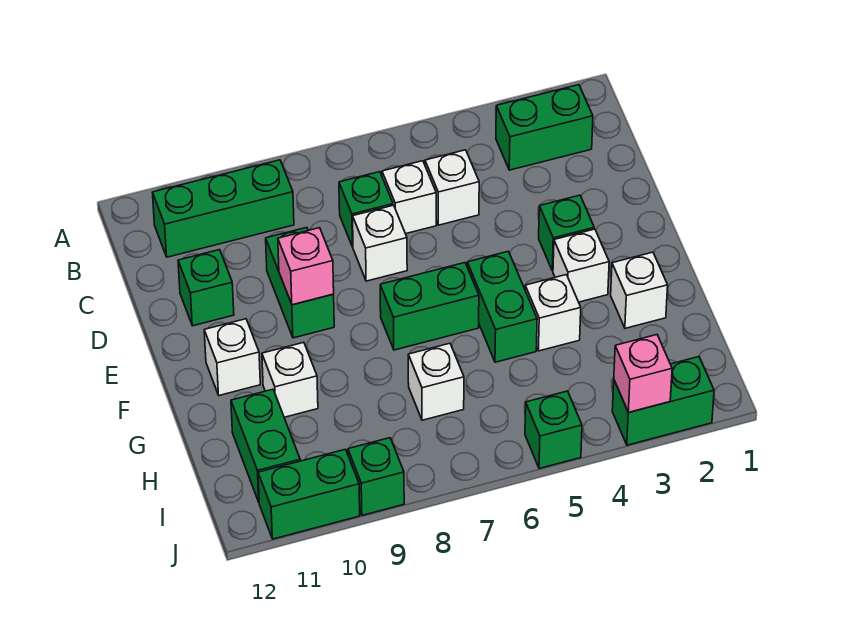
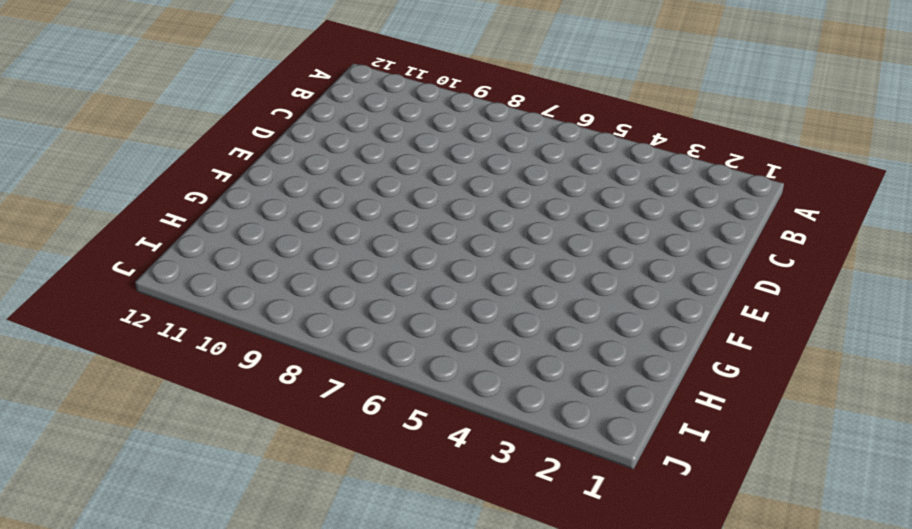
none -> green 1x2 brick [496,85,593,170]
none -> green 1x3 brick [152,160,294,257]
none -> white 1x1 brick [425,150,479,225]

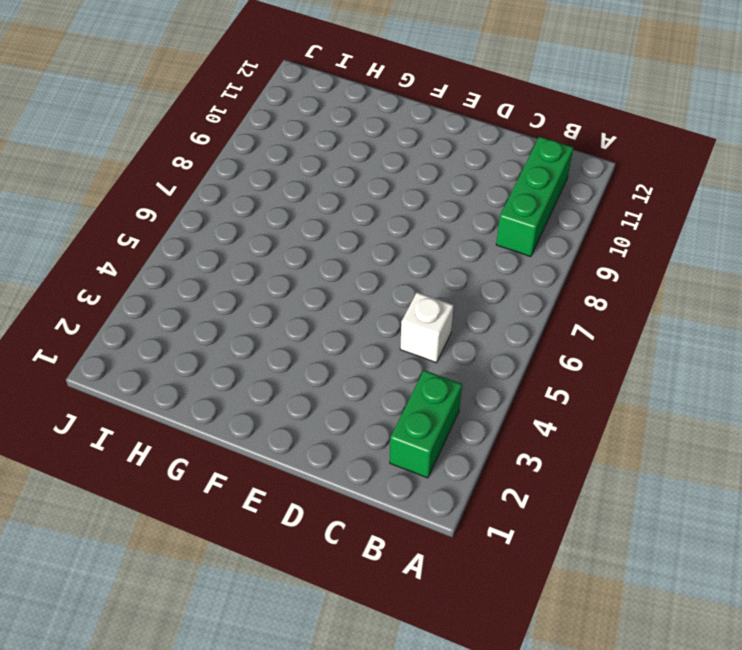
none -> white 1x1 brick [382,161,436,234]
none -> green 1x1 brick [339,172,393,247]
none -> white 1x1 brick [353,205,407,281]

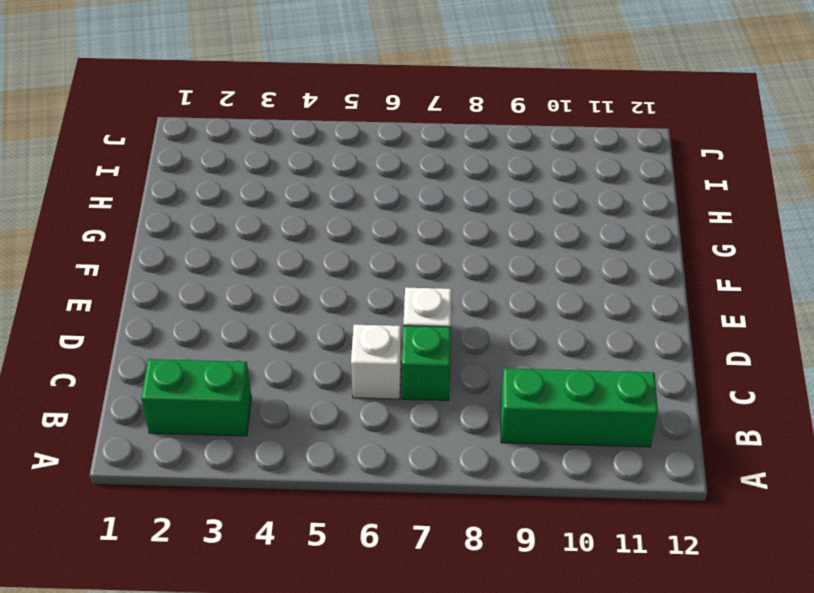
none -> white 1x1 brick [425,150,479,225]
none -> green 1x2 brick [266,227,334,338]
none -> green 1x1 brick [178,250,234,326]

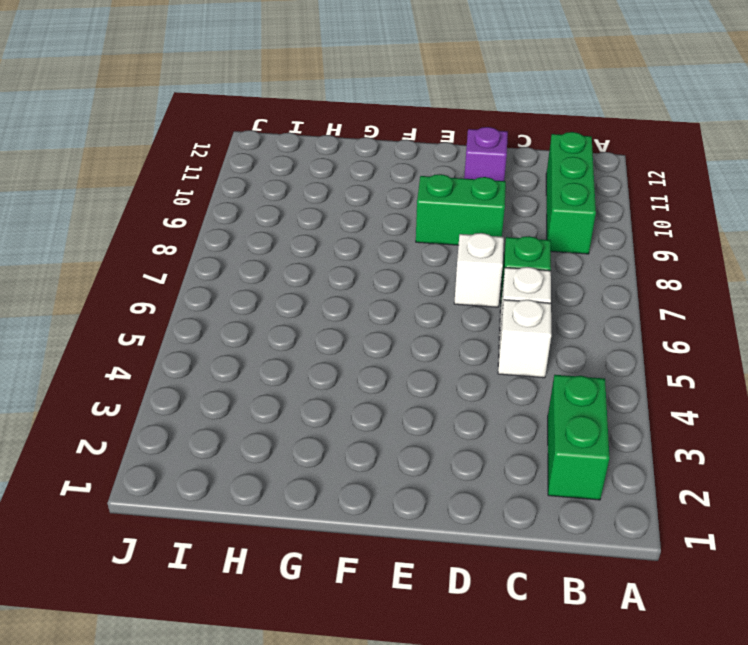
purple 1x1 brick [464,127,508,181] -> green 1x1 brick [178,250,234,326]
none -> green 1x1 brick [539,195,594,271]
none -> white 1x1 brick [553,229,609,302]
none -> green 1x2 brick [467,251,537,362]

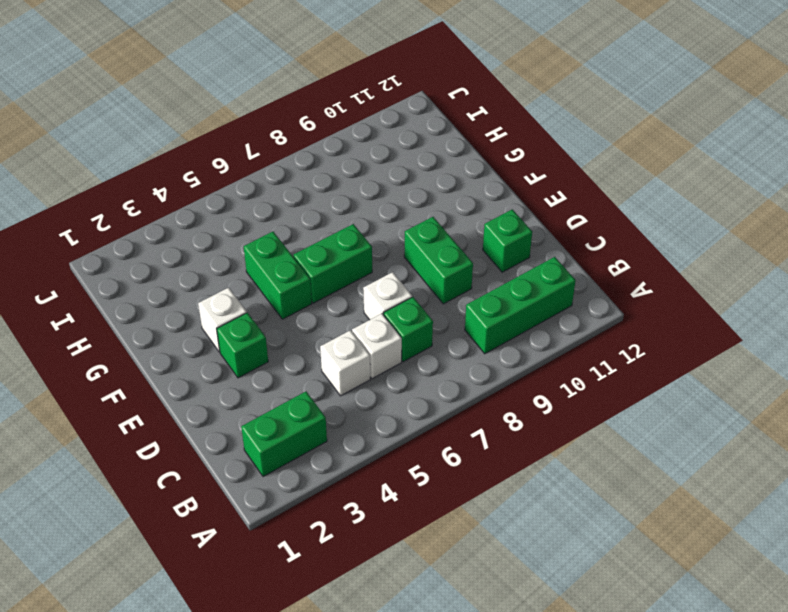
none -> white 1x1 brick [204,319,260,395]
none -> white 1x1 brick [611,252,668,328]
none -> white 1x1 brick [525,275,581,351]

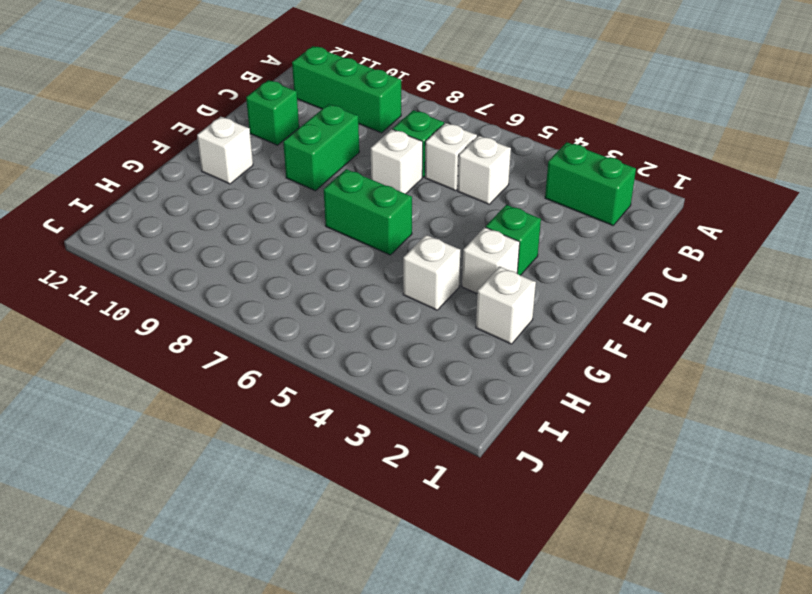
none -> green 1x2 brick [467,251,537,362]
none -> white 1x1 brick [262,342,318,417]
none -> white 1x1 brick [408,343,464,420]

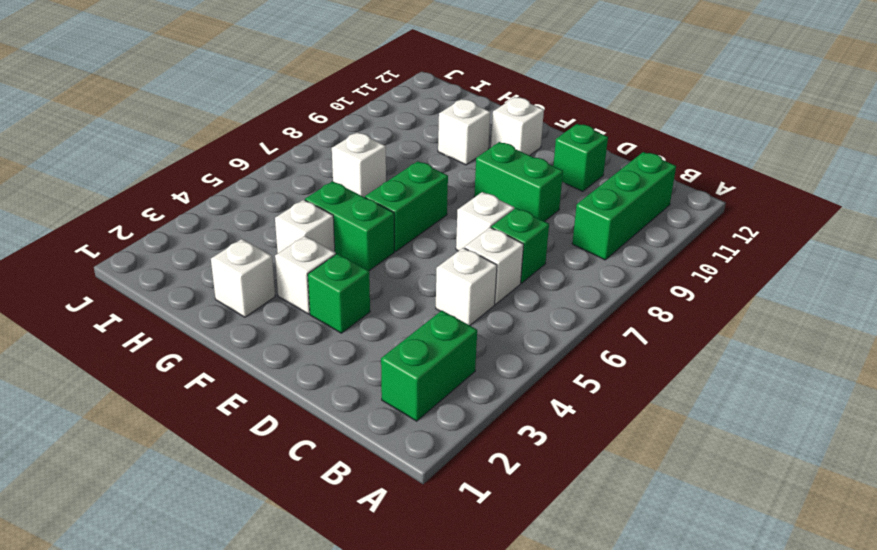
none -> green 1x2 brick [231,389,300,502]
none -> green 1x2 brick [612,357,714,445]
none -> green 1x1 brick [525,391,582,469]

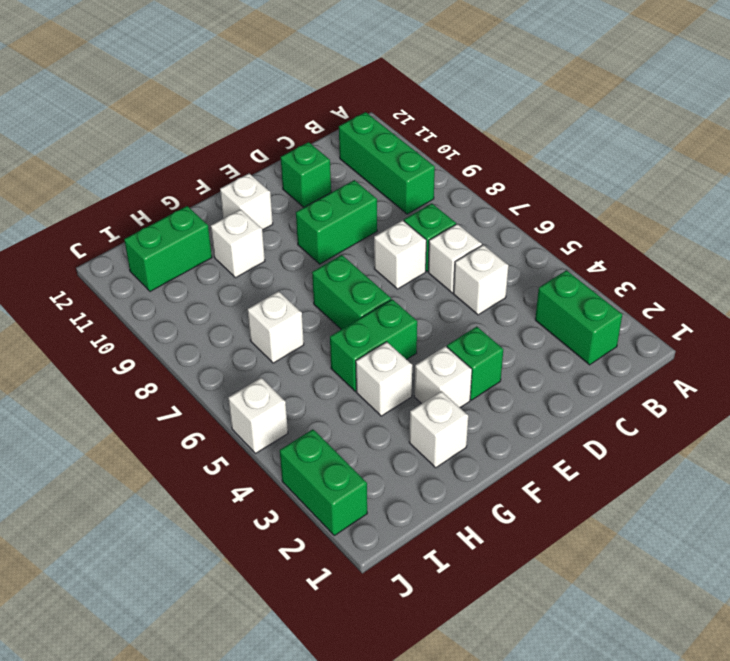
white 1x1 brick [228,378,288,453] -> green 1x1 brick [525,391,582,469]
none -> green 1x1 brick [348,438,404,515]
none -> green 1x2 brick [258,449,360,539]
none -> pink 1x1 brick [278,228,334,305]

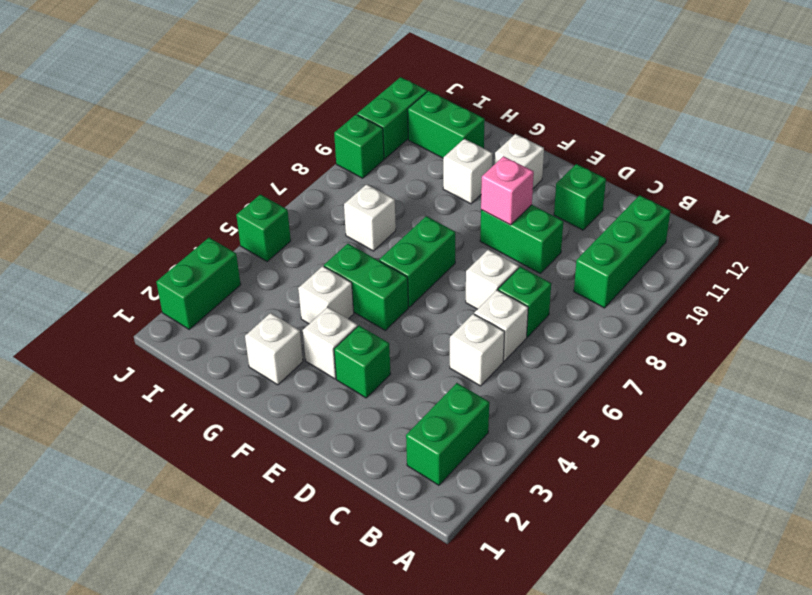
none -> pink 1x1 brick [614,335,672,412]

